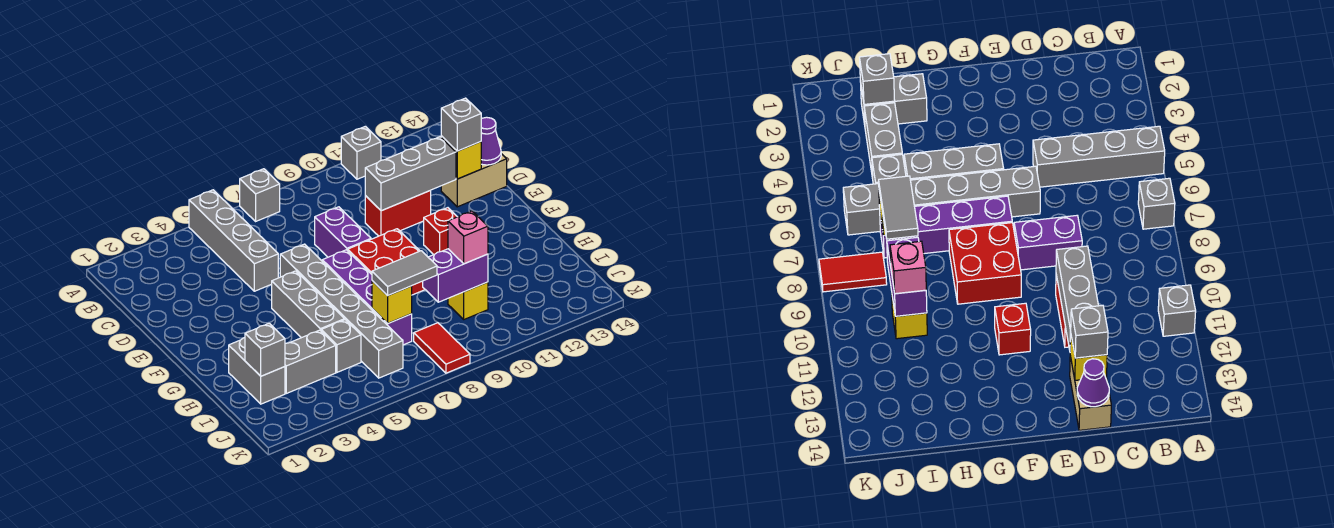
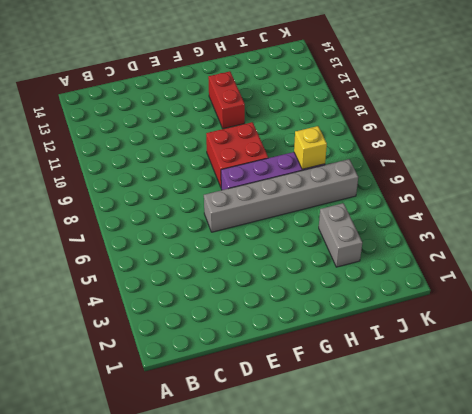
red 1x2 brick [208,71,245,129] -> red 1x2 brick moved to [365,191,431,236]
none -> grey 1x4 brick [189,190,278,291]
none -> grey 1x1 brick [240,169,280,221]
none -> grey 1x1 brick [341,126,381,179]

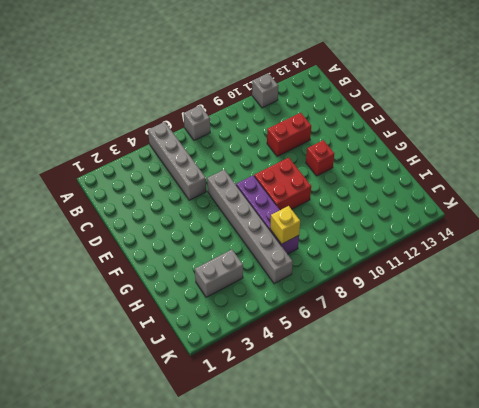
none -> purple 1x2 brick [315,207,371,257]
none -> tan 1x2 brick [441,154,507,207]
none -> grey 1x3 brick [272,271,345,338]

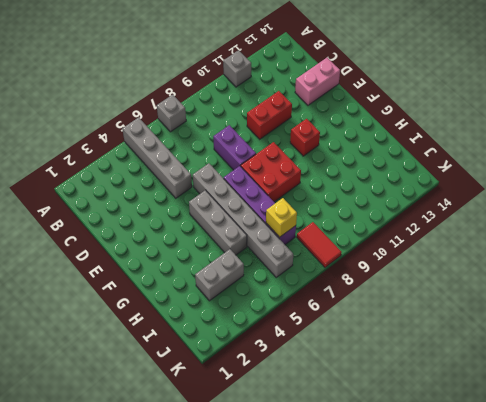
pink 1x2 brick [295,58,340,105] -> tan 1x2 brick [441,154,507,207]
none -> grey 1x2 brick [229,338,285,404]
none -> grey 1x1 brick [321,320,361,372]
none -> yellow 1x1 brick [448,282,488,319]

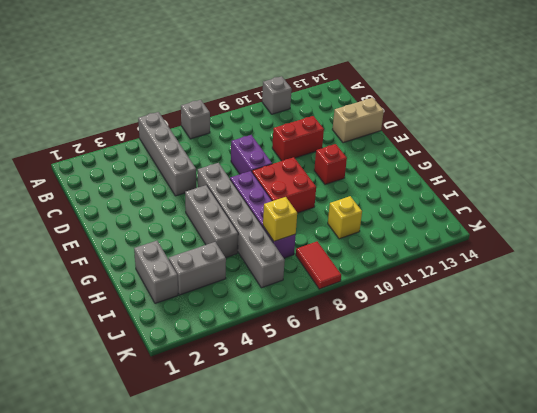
none -> grey 1x1 brick [321,320,361,372]
none -> grey 1x3 brick [365,137,456,211]
none -> yellow 1x1 brick [441,136,481,179]

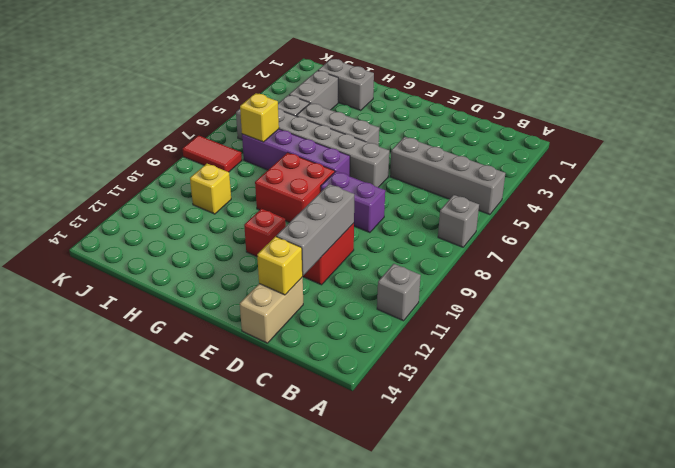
none -> purple 1x1 cone [481,117,501,165]
none -> grey 1x1 brick [245,323,285,376]
none -> purple 1x2 brick [423,249,488,302]

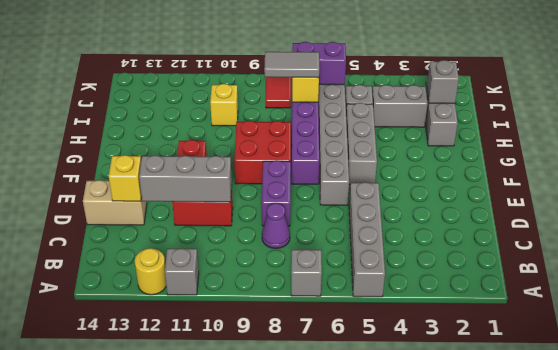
yellow 1x1 round brick [135,248,166,295] -> none
purple 1x1 cone [262,203,290,249] -> purple 1x1 cone moved to [481,117,501,165]
purple 1x2 brick [293,42,346,85] -> purple 1x2 brick moved to [423,249,488,302]
none -> grey 1x1 brick [441,98,481,151]
none -> pink 1x1 brick [448,211,488,264]

